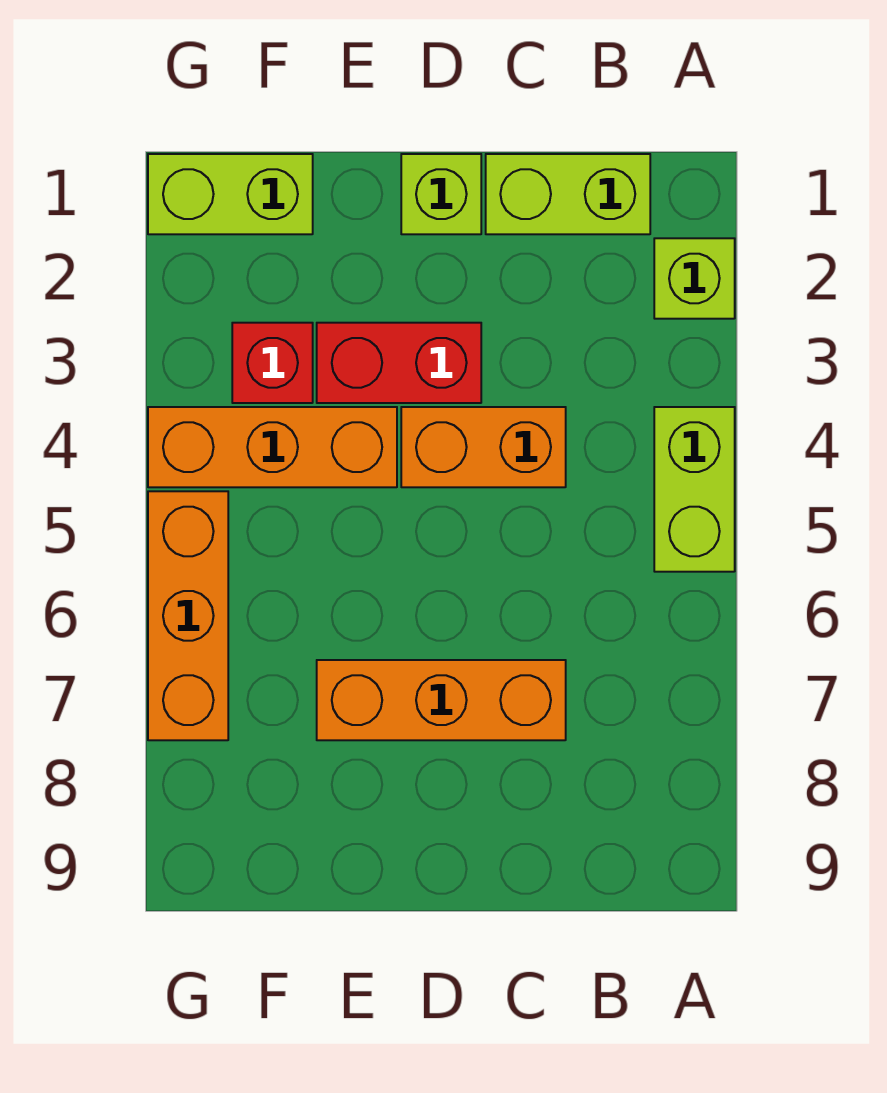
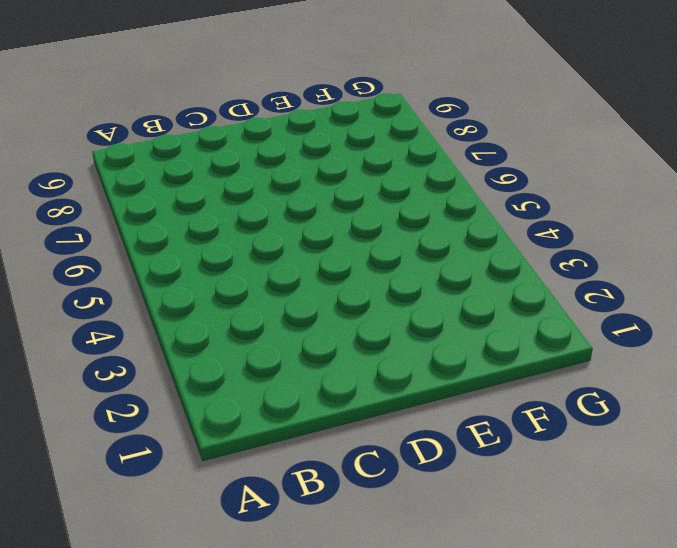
none -> lime 1x1 brick [654,238,735,319]
none -> lime 1x2 brick [654,407,735,572]

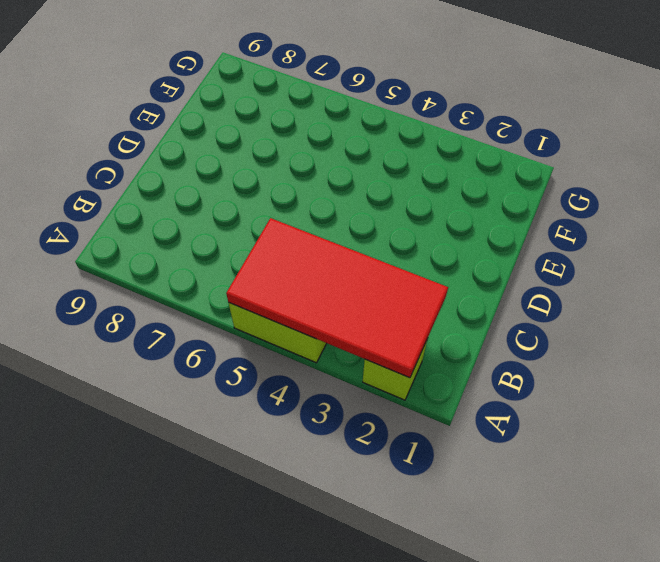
red 2x4 tile [226,218,448,378] -> none
none -> lime 1x2 brick [486,154,650,234]
none -> orange 1x2 brick [401,407,566,487]

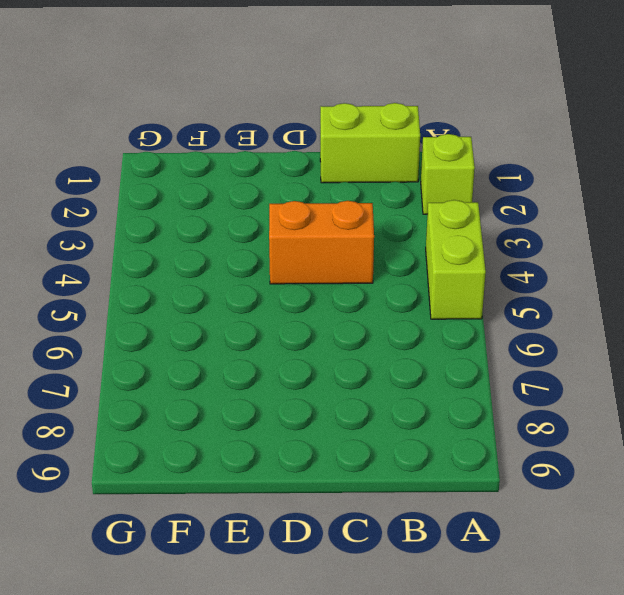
none -> orange 1x3 brick [317,660,566,740]
none -> lime 1x1 brick [401,154,481,234]

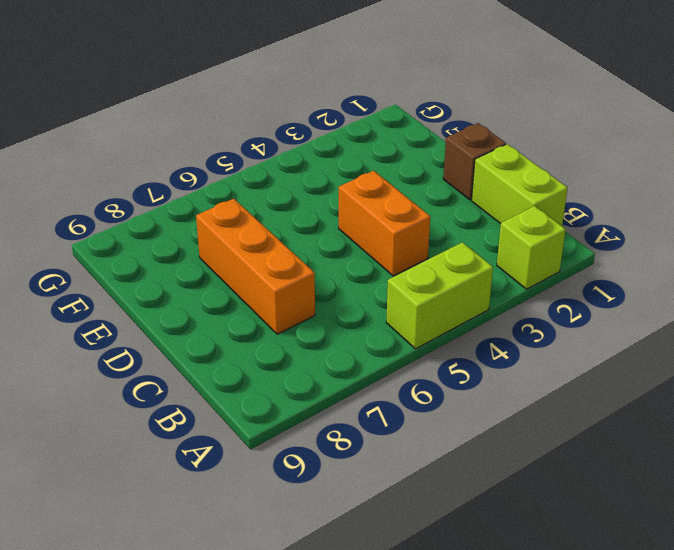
brown 1x1 brick [443,123,506,200] -> lime 1x1 brick [401,154,481,234]
none -> red 1x2 brick [317,323,481,403]
none -> orange 1x3 brick [148,407,397,487]

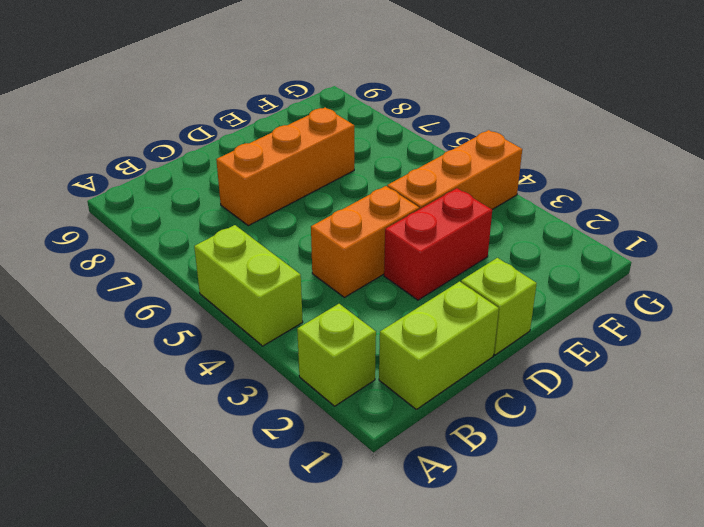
none -> lime 1x2 brick [148,154,313,234]
none -> red 1x1 brick [232,323,313,403]

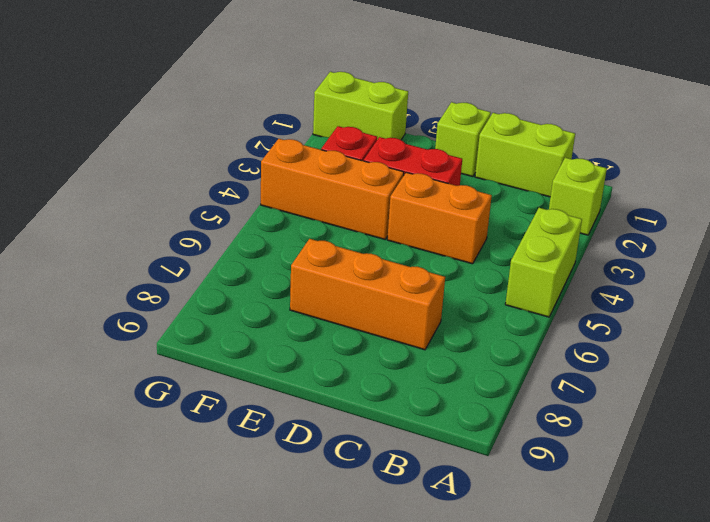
none -> orange 1x3 brick [148,491,228,740]

